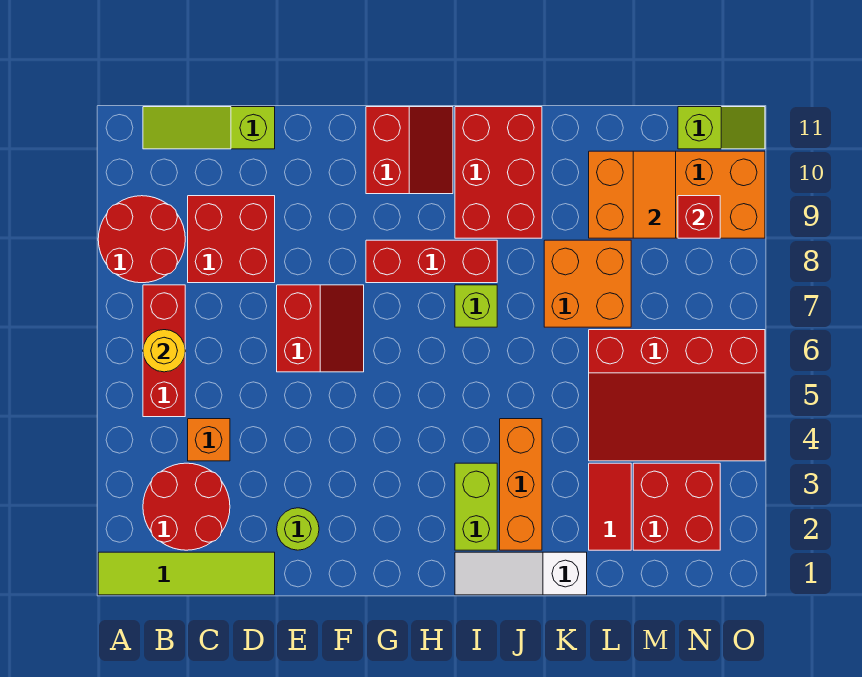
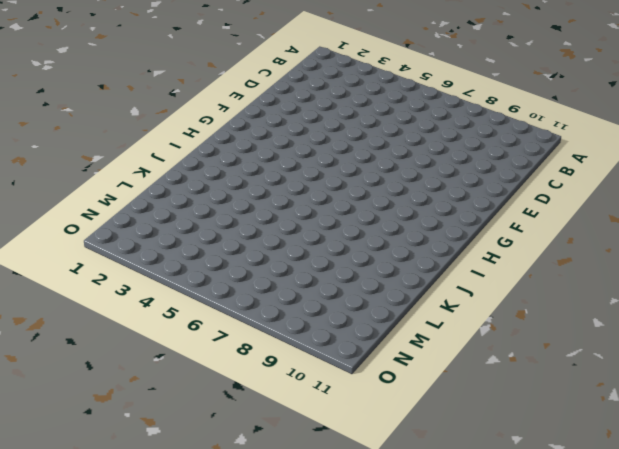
none -> lime 1x4 tile [98,552,275,595]
none -> red 2x2 round brick [98,196,185,283]
none -> red 2x2 round brick [143,463,230,550]

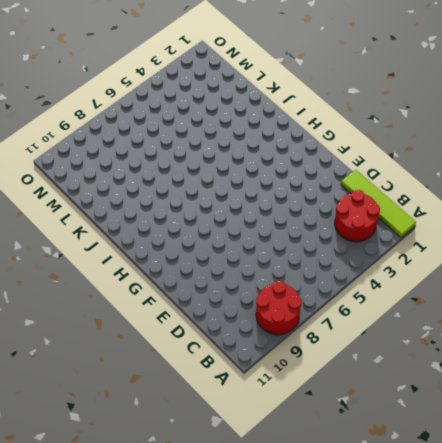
none -> red 1x3 brick [143,285,185,417]
none -> lime 1x3 slope [143,107,275,149]
none -> orange 1x1 brick [188,419,230,461]

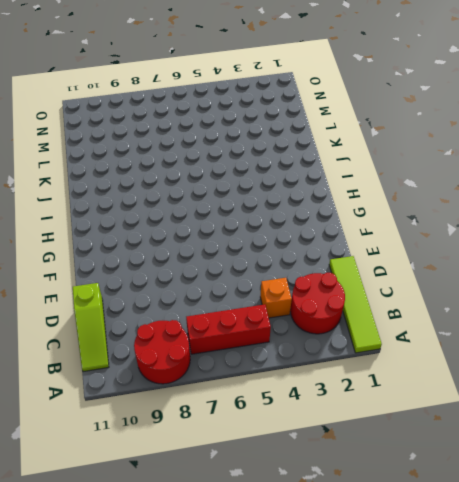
none -> red 2x2 brick [188,196,275,283]
none -> lime 1x1 round brick [277,508,319,550]
none -> red 2x2 slope [277,285,364,372]

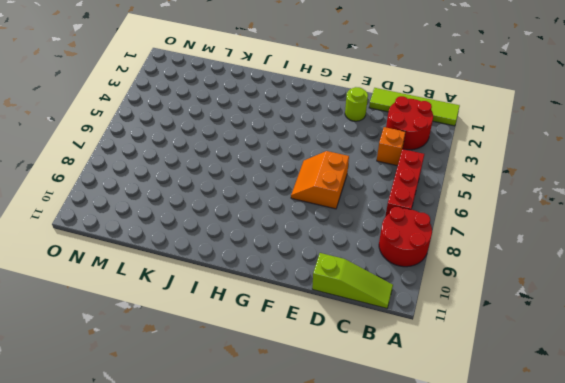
orange 2x2 slope [291,151,349,209] -> red 2x2 slope [277,285,364,372]
none -> red 2x2 brick [188,196,275,283]
none -> red 1x3 brick [366,240,497,283]
none -> red 2x2 slope [366,107,453,194]

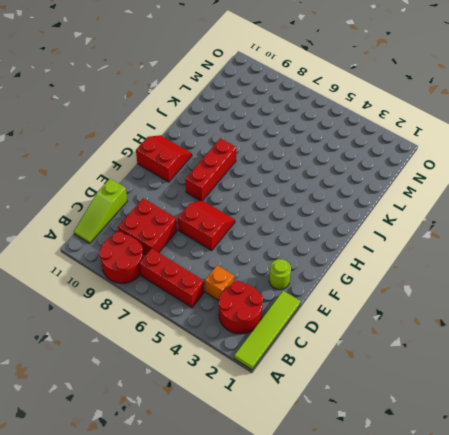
none -> white 1x3 slope [455,552,587,595]
none -> lime 1x2 brick [455,463,497,550]
none -> lime 1x1 brick [455,285,497,327]

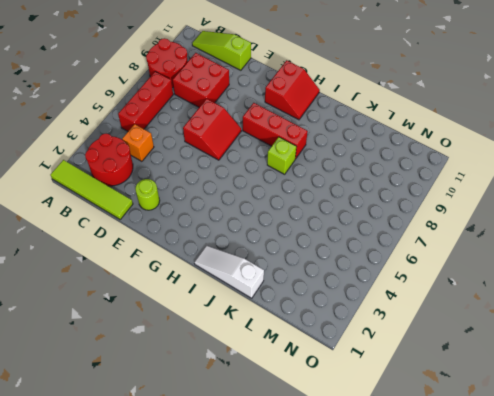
none -> lime 1x2 brick [455,463,497,550]
none -> red 2x3 brick [455,107,542,238]
none -> orange 1x3 brick [500,419,542,550]

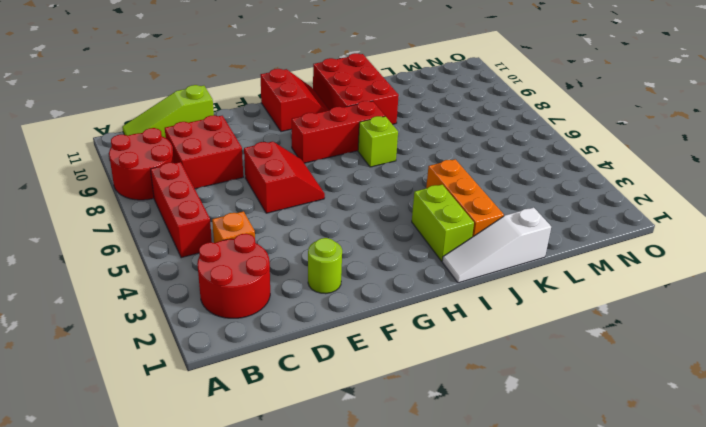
none -> lime 1x4 tile [98,552,275,595]
none -> orange 2x2 brick [544,240,631,327]
none -> red 1x2 tile [589,463,631,550]

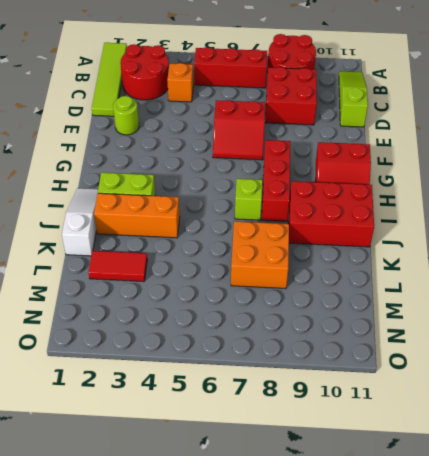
none -> red 3x4 slope [589,330,765,461]
none -> orange 2x4 brick [589,151,765,238]
none -> red 2x2 brick [633,463,720,550]

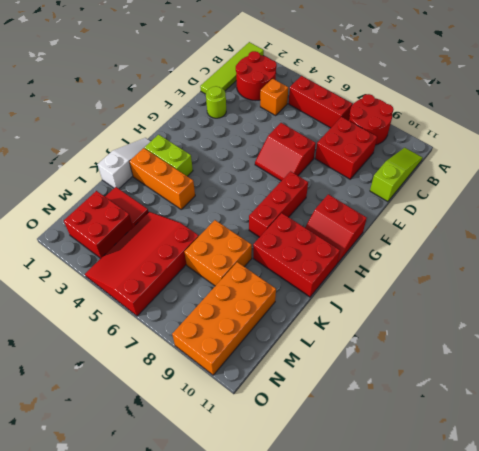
none -> lime 1x1 brick [455,285,497,327]
none -> lime 1x2 slope [678,107,765,149]
none -> yellow 1x1 round brick [143,330,185,372]

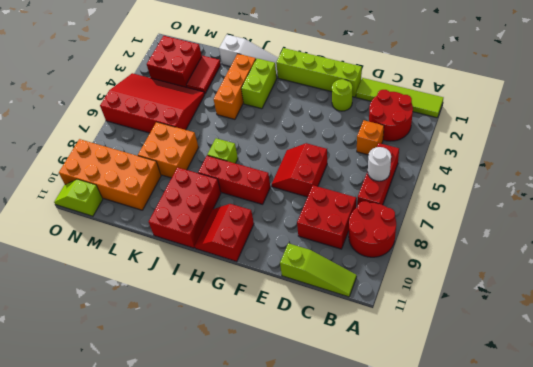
white 1x1 round brick [368,147,391,181] -> yellow 1x1 round brick [143,330,185,372]
lime 1x4 brick [276,48,362,97] -> none
none -> orange 1x2 tile [633,151,676,238]
none -> red 1x1 brick [678,196,720,238]

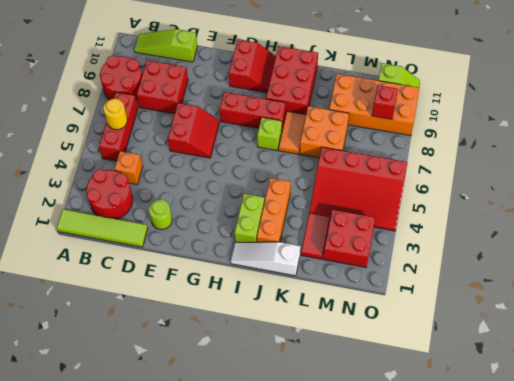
orange 1x2 tile [279,111,306,154] -> orange 1x2 tile moved to [633,151,676,238]

